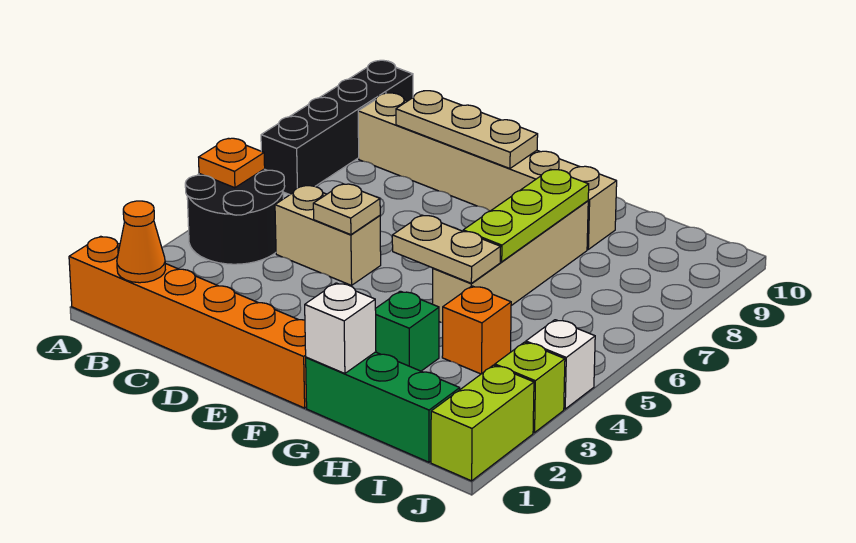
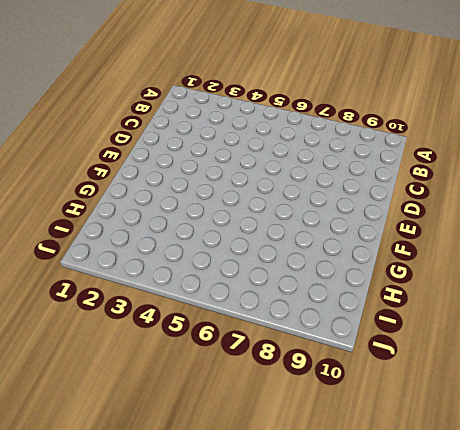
none -> orange 1x6 brick [69,236,307,408]
none -> black 2x2 round brick [185,169,285,264]
none -> black 1x4 brick [261,60,413,195]

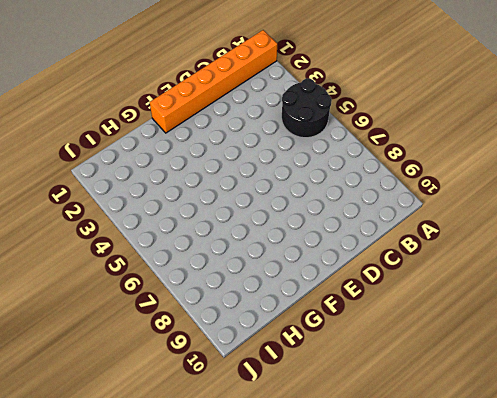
none -> black 1x4 brick [261,60,413,195]
none -> tan 1x6 brick [358,93,617,249]
none -> tan 1x2 brick [275,185,381,285]

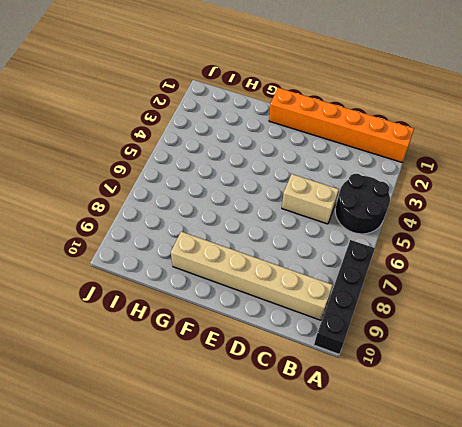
none -> green 1x3 brick [306,352,460,462]
none -> green 1x1 brick [375,291,439,371]
none -> tan 1x4 brick [433,201,588,323]

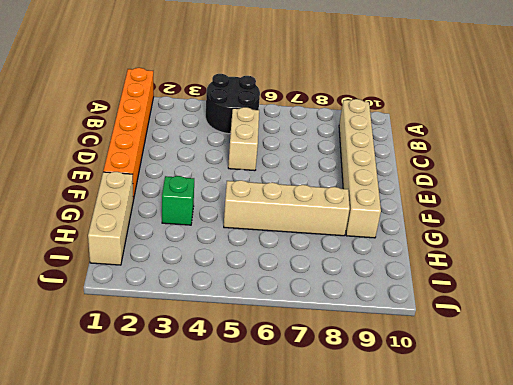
tan 1x3 brick [88,172,133,265] -> green 1x3 brick [306,352,460,462]
none -> black 1x4 brick [261,60,413,195]
none -> orange 1x1 brick [442,286,511,374]
none -> lime 1x2 brick [431,365,534,481]

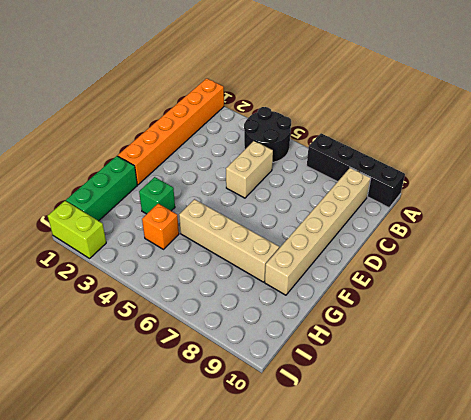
none -> lime 1x1 brick [495,342,565,433]
none -> white 1x1 brick [526,320,595,409]
none -> orange 1x1 plate [199,138,265,188]

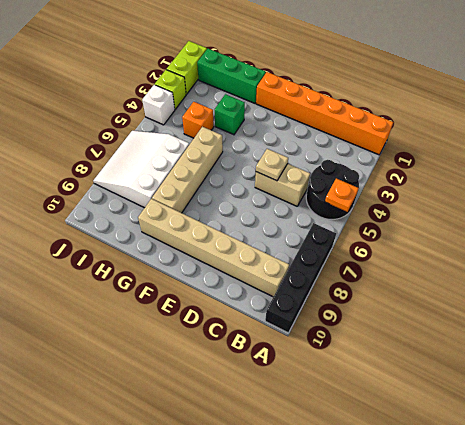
white 3x3 slope [93,131,189,208] -> none
none -> orange 1x1 cone [117,201,165,283]
none -> tan 1x3 plate [396,91,538,169]
none -> tan 1x2 plate [392,215,500,283]

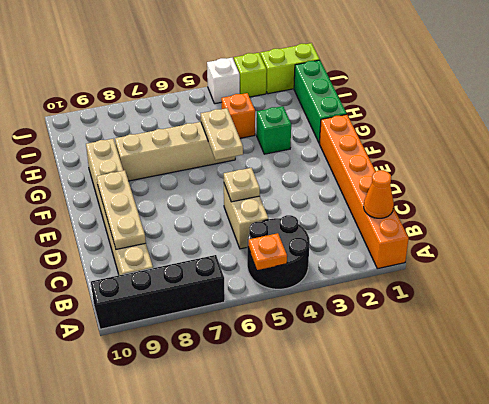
none -> white 1x1 brick [305,283,376,374]
none -> lime 1x3 plate [463,169,589,262]

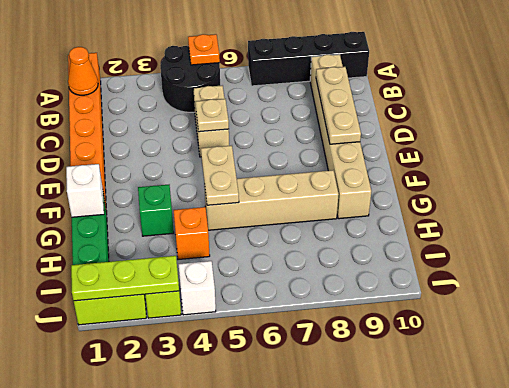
lime 1x3 plate [71,256,179,301] -> lime 1x3 plate moved to [463,169,589,262]

